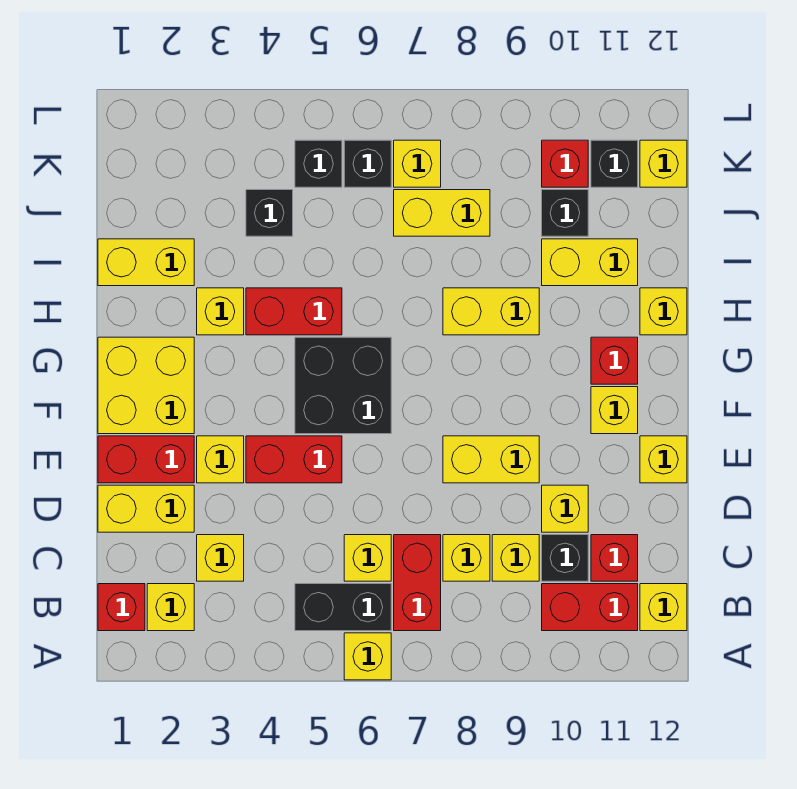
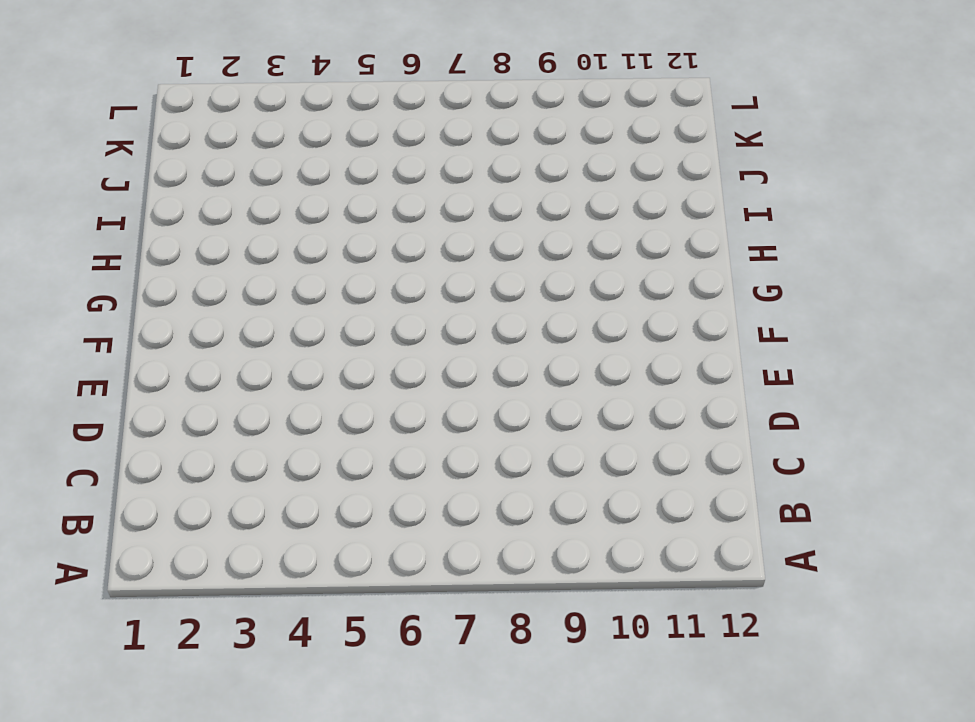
none -> yellow 1x1 brick [344,633,391,680]
none -> red 1x1 brick [98,584,145,631]
none -> yellow 1x1 brick [147,584,194,631]
none -> black 1x2 brick [295,584,391,631]

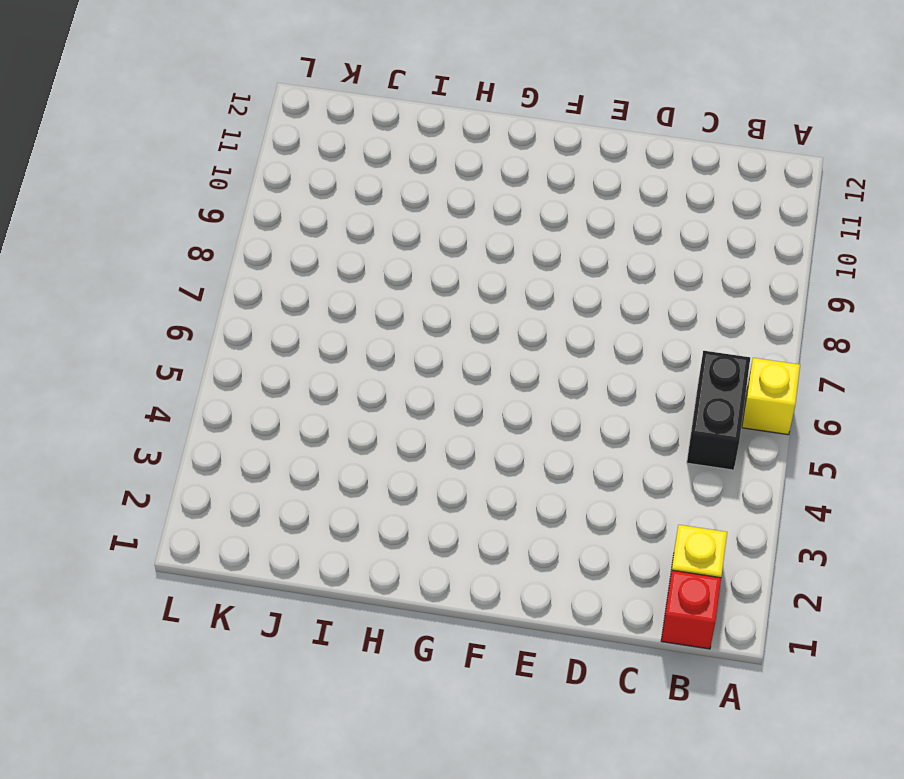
none -> red 1x2 brick [394,535,441,631]
none -> red 1x2 brick [542,584,638,631]
none -> yellow 1x1 brick [640,584,687,631]
none -> yellow 1x1 brick [197,535,244,581]

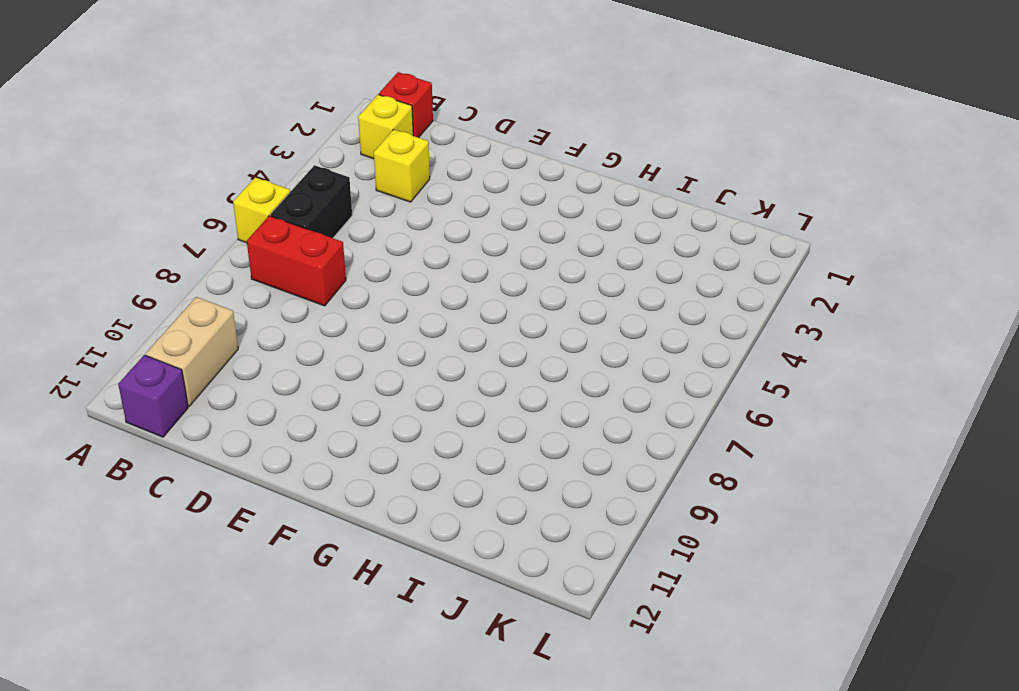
tan 1x2 brick [146,297,238,406] -> red 1x2 brick [542,584,638,631]
purple 1x1 brick [118,355,188,437] -> yellow 1x1 brick [640,584,687,631]
none -> yellow 1x1 brick [344,535,391,581]
none -> yellow 1x1 brick [443,535,490,581]
none -> yellow 1x1 brick [492,535,539,581]
none -> black 1x1 brick [542,535,588,581]

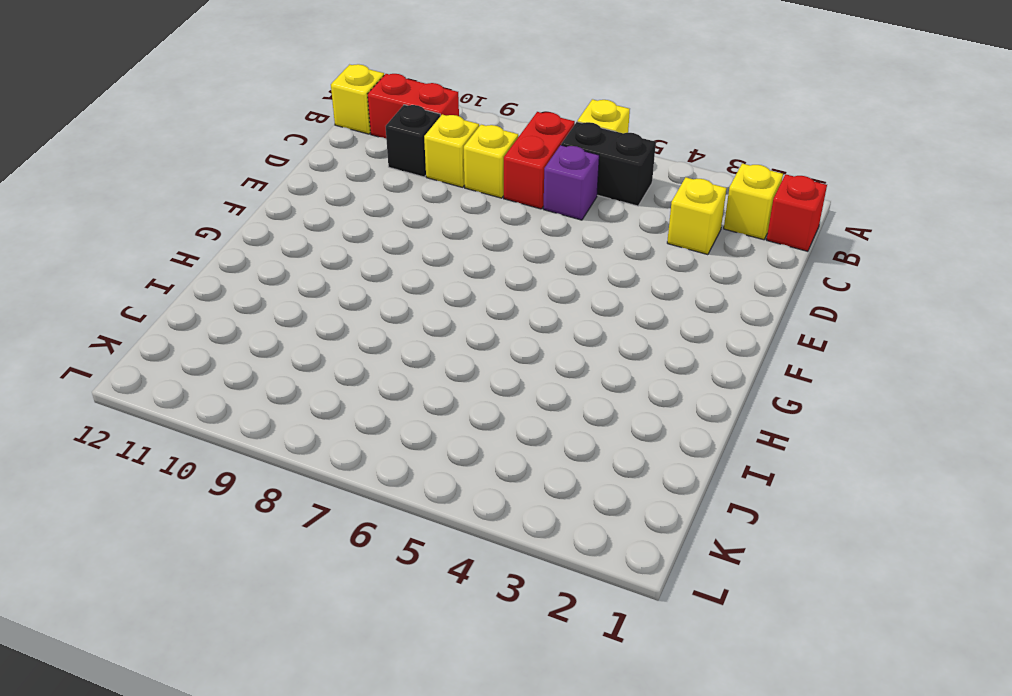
purple 1x1 brick [543,145,599,220] -> yellow 1x1 brick [344,535,391,581]
none -> red 1x1 brick [591,535,638,581]
none -> yellow 1x2 brick [98,485,194,532]
none -> yellow 1x1 brick [542,485,588,532]
none -> red 1x2 brick [98,436,194,483]

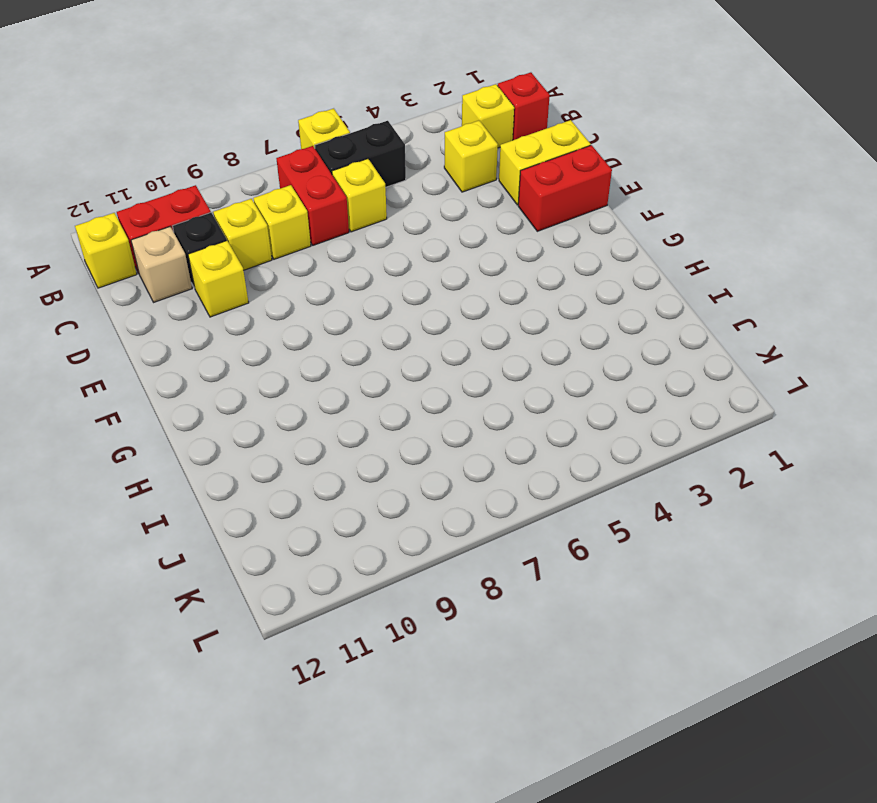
tan 1x1 brick [131,227,192,302] -> red 1x1 brick [591,535,638,581]
none -> yellow 1x1 brick [197,436,244,483]
none -> red 1x2 brick [246,436,342,483]
none -> yellow 1x2 brick [443,436,539,483]
none -> yellow 1x1 brick [640,436,687,483]

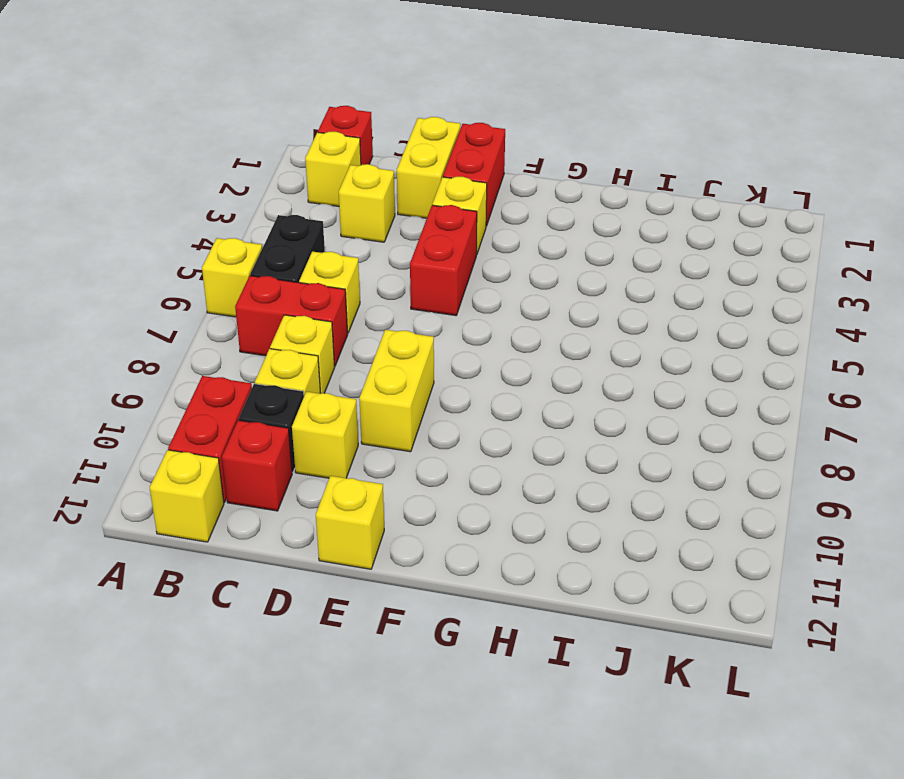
none -> yellow 2x2 brick [98,337,194,434]
none -> black 2x2 brick [295,337,391,434]
none -> yellow 1x1 brick [591,387,638,434]
none -> red 1x1 brick [591,337,638,384]

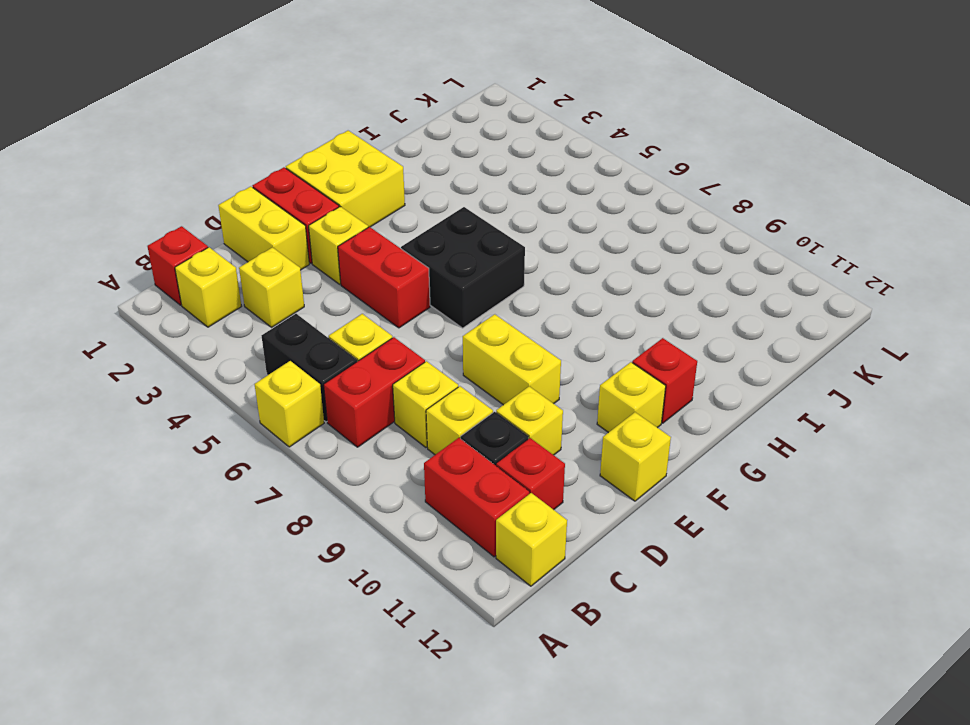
none -> yellow 1x1 brick [197,288,244,335]
none -> red 1x2 brick [246,288,342,335]
none -> yellow 1x2 brick [443,288,539,335]
none -> yellow 1x1 brick [640,288,687,335]

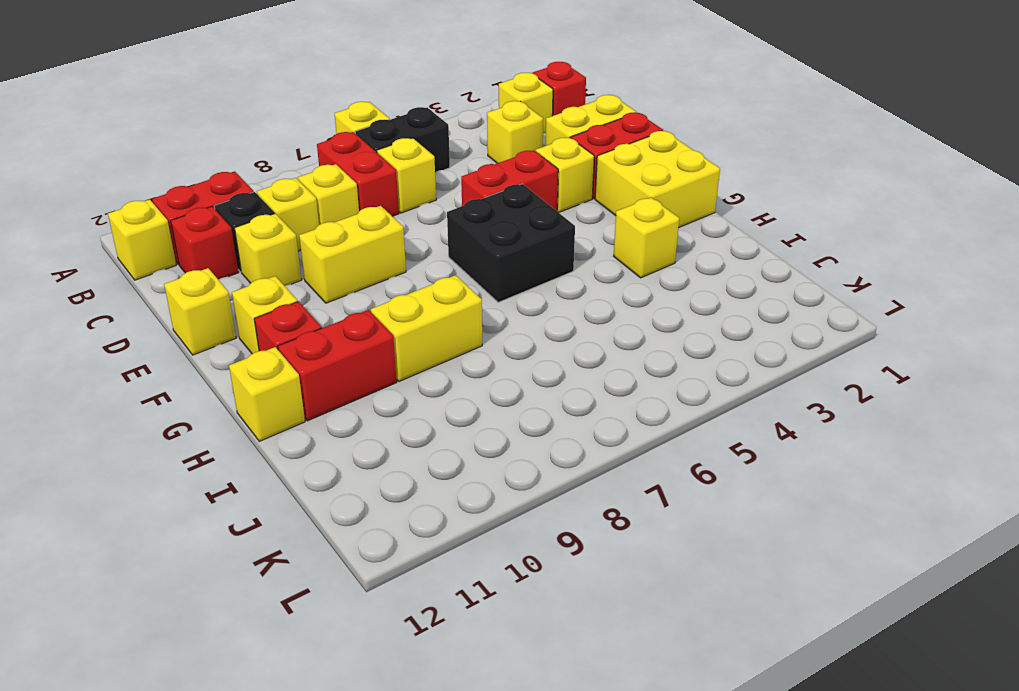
red 1x2 brick [278,310,397,421] -> red 1x2 brick moved to [246,288,342,335]
none -> yellow 1x2 brick [98,239,194,286]
none -> yellow 1x2 brick [542,239,638,286]
none -> black 1x1 brick [246,190,293,236]
none -> yellow 1x2 brick [394,190,490,236]

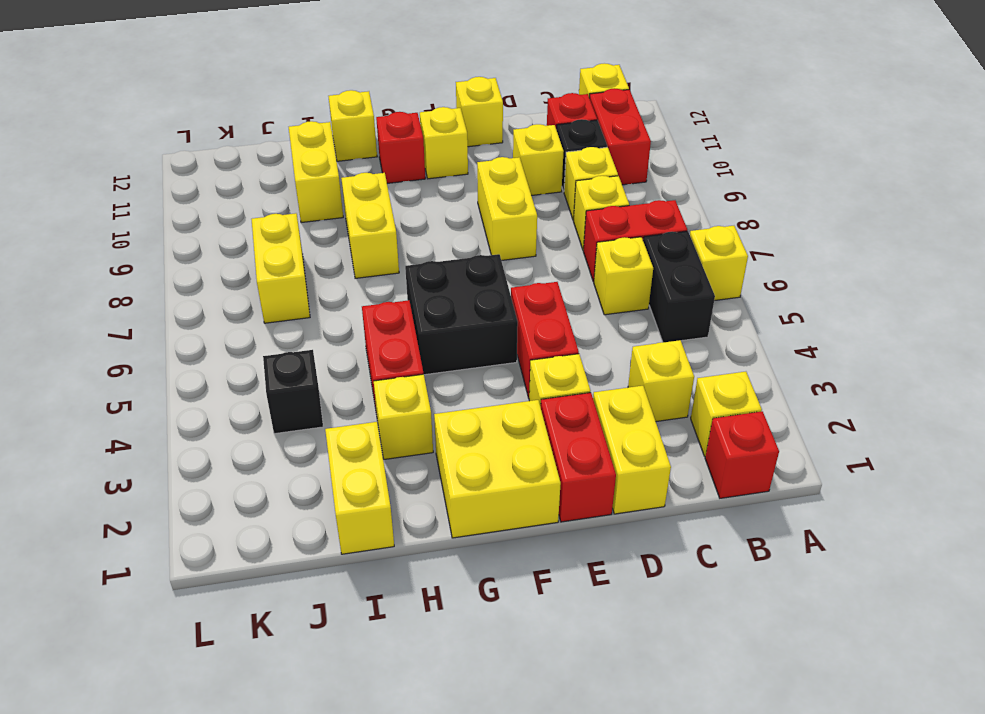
none -> black 1x1 brick [542,190,588,236]
none -> black 1x1 brick [295,140,342,187]
none -> black 1x1 brick [344,140,391,187]
none -> yellow 1x1 brick [394,140,441,187]

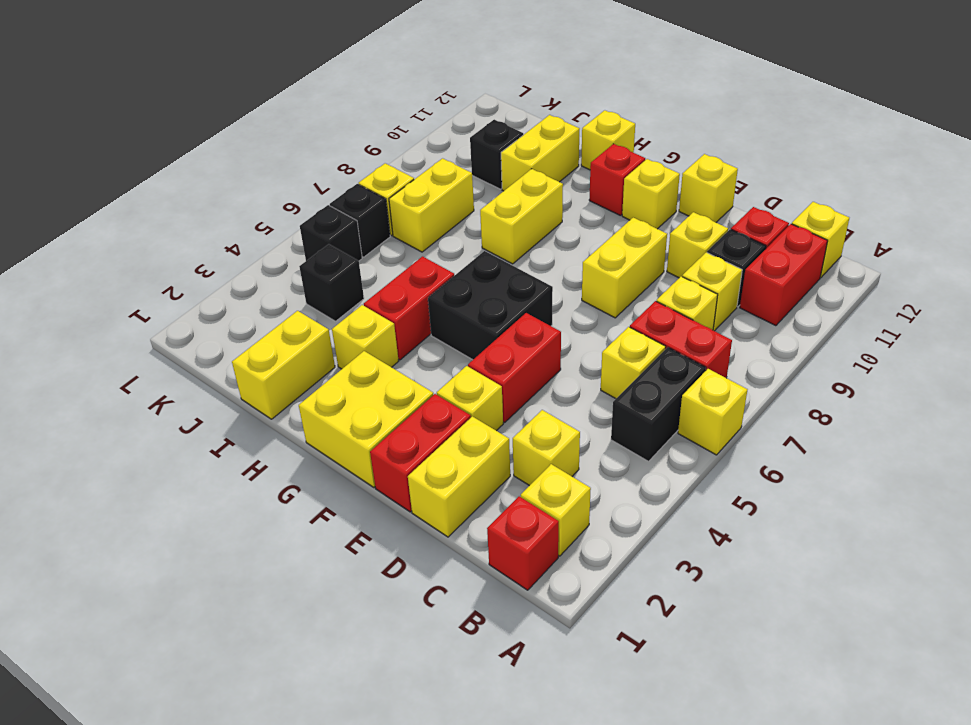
none -> red 1x1 brick [542,140,588,187]
none -> black 1x1 brick [591,140,638,187]
none -> yellow 1x1 brick [640,140,687,187]

